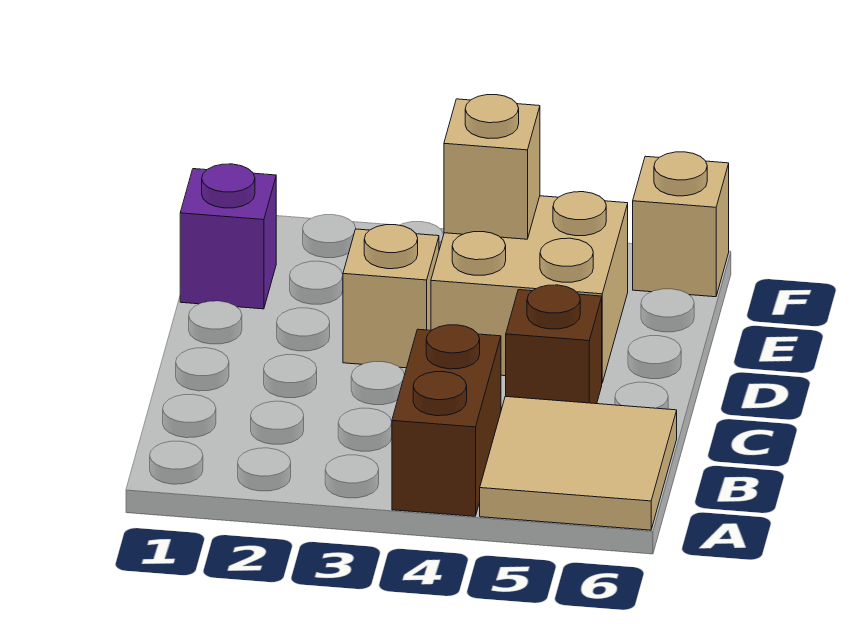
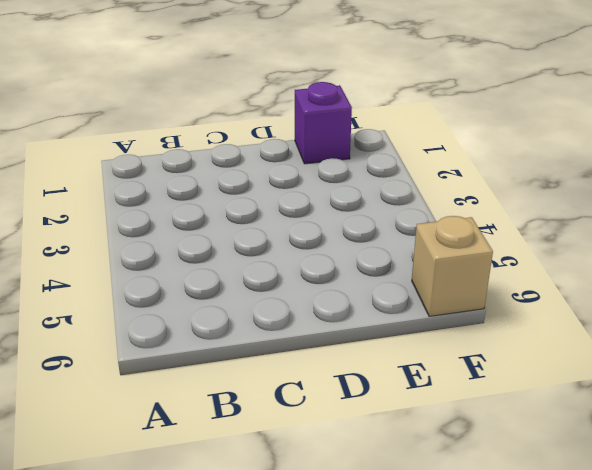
none -> brown 1x2 brick [392,325,501,516]
none -> tan 2x2 tile [480,396,677,530]

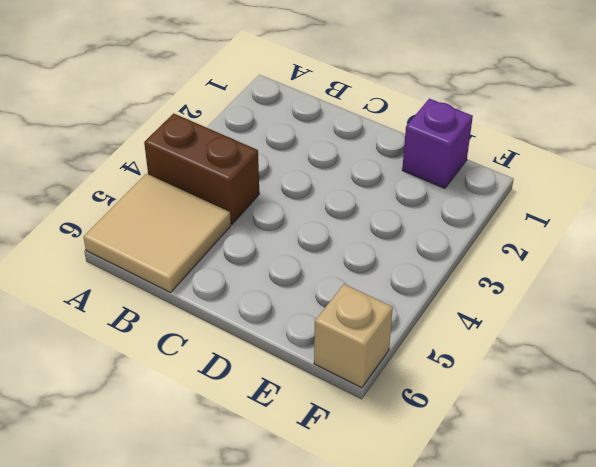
none -> brown 1x1 brick [506,285,602,404]
none -> tan 1x1 brick [343,225,439,368]

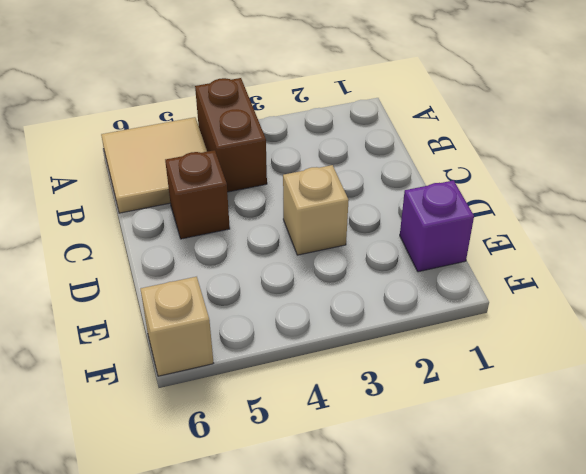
none -> tan 2x2 brick [431,192,628,383]
none -> tan 1x1 brick [444,95,540,239]

